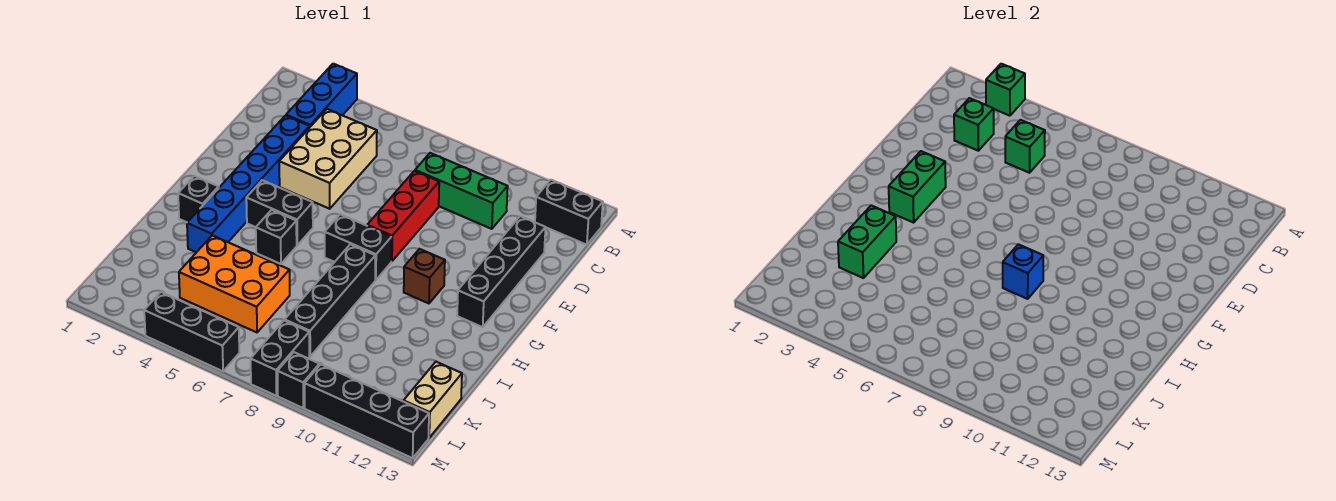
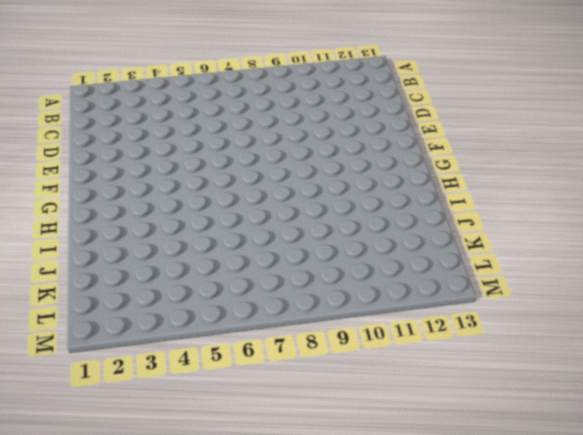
none -> blue 1x3 brick [286,64,357,127]
none -> black 1x2 brick [535,180,603,245]
none -> tan 2x3 brick [279,109,377,209]

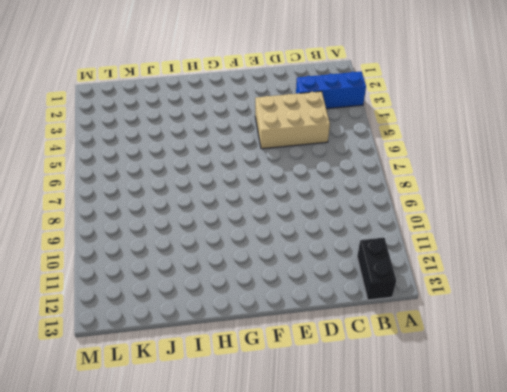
none -> green 1x3 brick [415,153,508,229]
none -> blue 1x6 brick [187,116,310,252]
none -> red 1x3 brick [367,171,439,261]

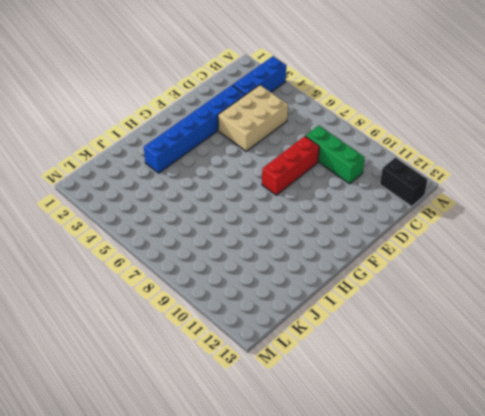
none -> black 1x4 brick [457,216,546,327]
none -> black 1x2 brick [246,180,313,245]
none -> black 1x2 brick [325,214,392,280]

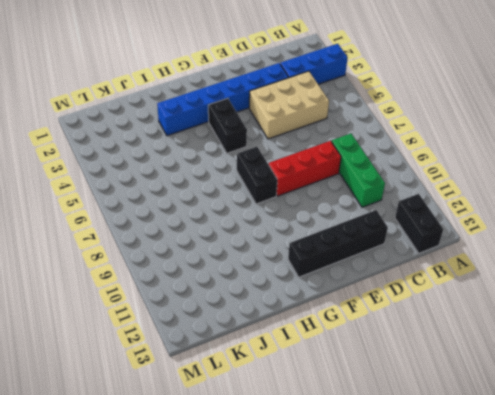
none -> brown 1x1 brick [404,249,445,303]
none -> black 1x1 brick [178,176,219,222]
none -> black 1x1 brick [256,210,297,264]

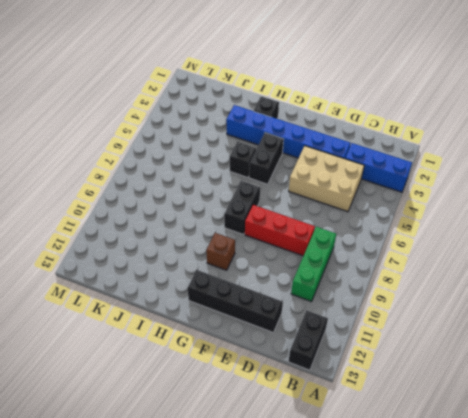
none -> black 1x4 brick [285,244,375,356]
none -> orange 2x3 brick [179,235,290,332]
none -> tan 1x2 brick [404,362,462,438]

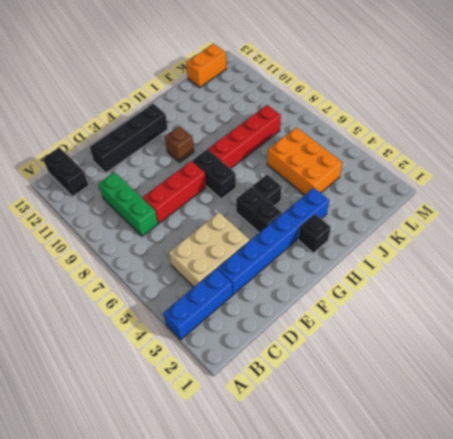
red 1x4 brick [208,105,281,169] -> black 1x4 brick [285,244,375,356]
orange 1x2 brick [186,44,227,88] -> tan 1x2 brick [404,362,462,438]
none -> black 1x2 brick [251,321,309,396]
none -> black 1x3 brick [144,292,239,371]
none -> black 1x1 brick [277,352,319,408]

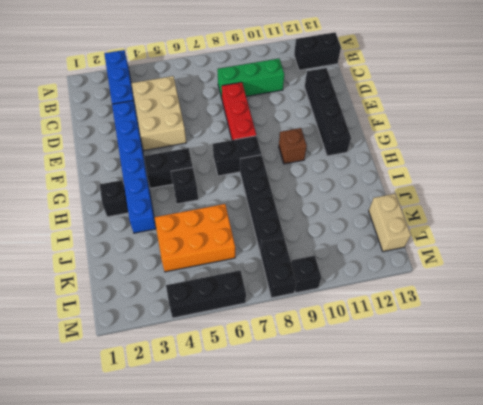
none -> black 1x4 brick [305,365,429,458]
none -> green 1x1 brick [986,64,1025,116]
none -> green 1x1 brick [954,98,994,151]

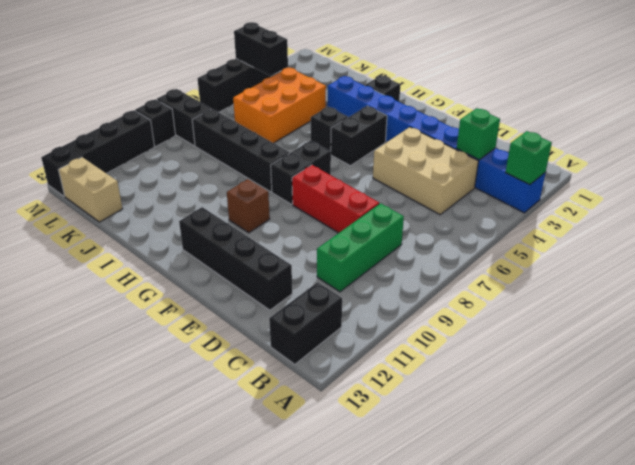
black 1x2 brick [234,22,288,76] -> none
none -> green 1x1 brick [1005,120,1045,173]
none -> green 1x2 brick [889,151,946,223]
none -> blue 1x1 brick [1003,244,1043,299]

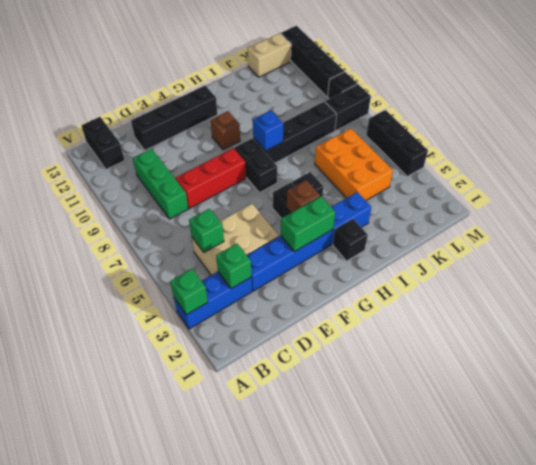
brown 1x1 brick [287,180,320,213] -> none
none -> green 1x2 brick [838,205,896,278]

